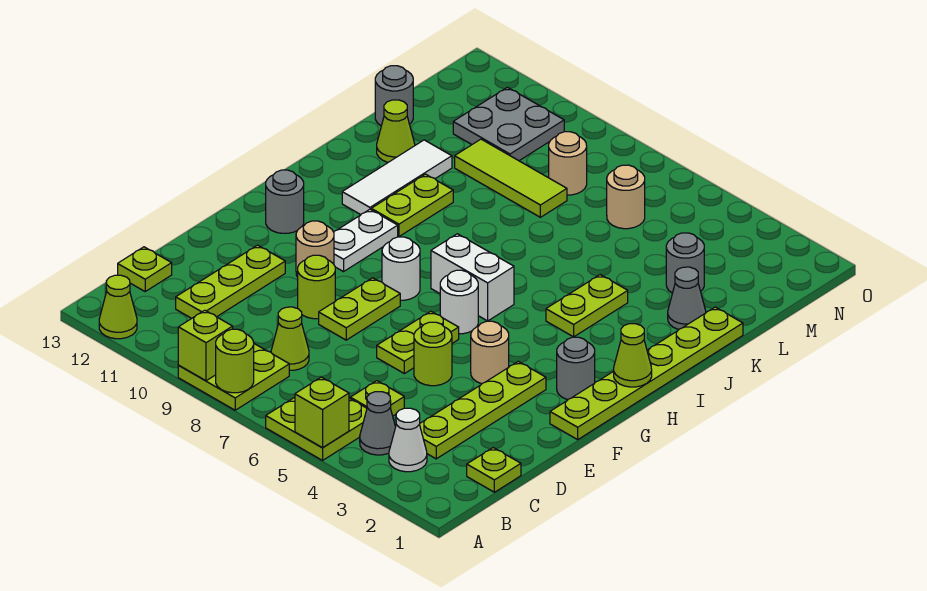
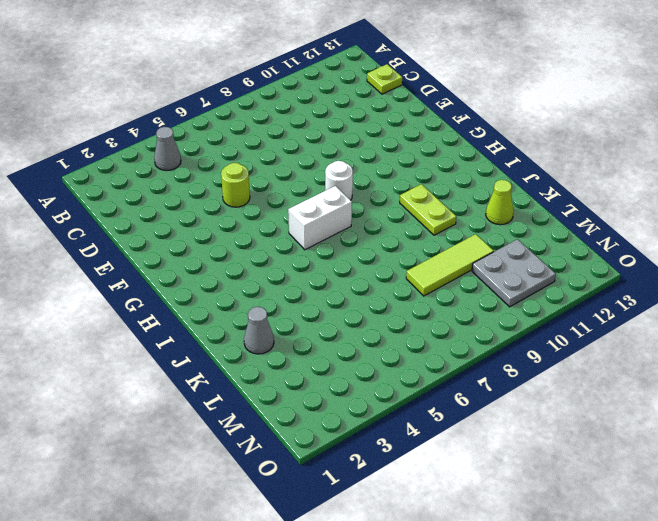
none -> lime 2x2 plate [266,397,367,460]
none -> lime 2x2 plate [178,344,289,410]
none -> lime 1x1 cone [99,275,137,339]
none -> white 1x1 cone [389,408,427,472]

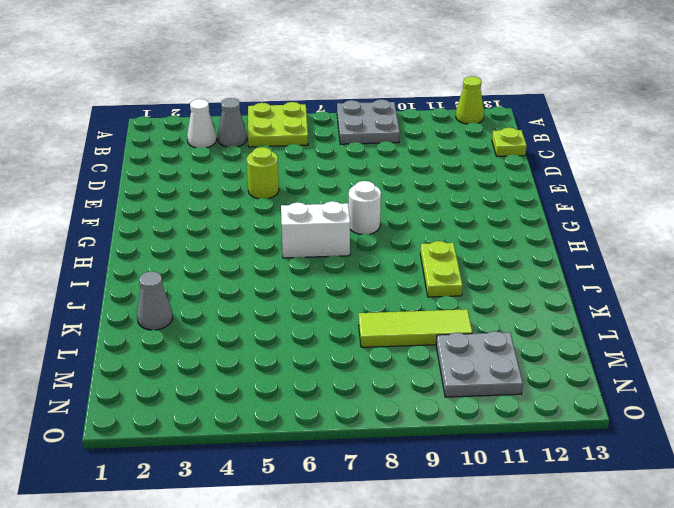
grey 2x2 plate [337,100,400,144] -> lime 2x2 plate [178,344,289,410]
none -> lime 1x1 plate [467,448,521,492]
none -> lime 1x4 plate [420,361,546,459]
none -> lime 1x1 plate [350,381,404,416]
none -> lime 1x1 cone [271,307,309,371]

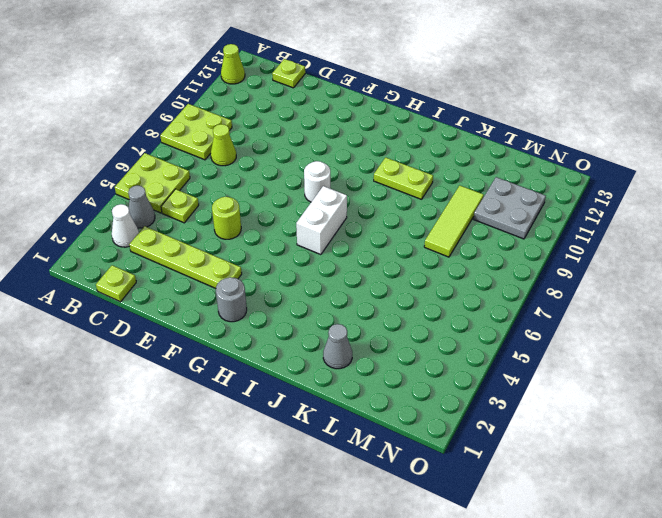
none -> lime 1x3 plate [176,245,285,318]
none -> lime 1x2 plate [377,311,459,374]
none -> lime 1x2 plate [319,278,400,340]
none -> lime 1x1 round brick [298,255,335,319]

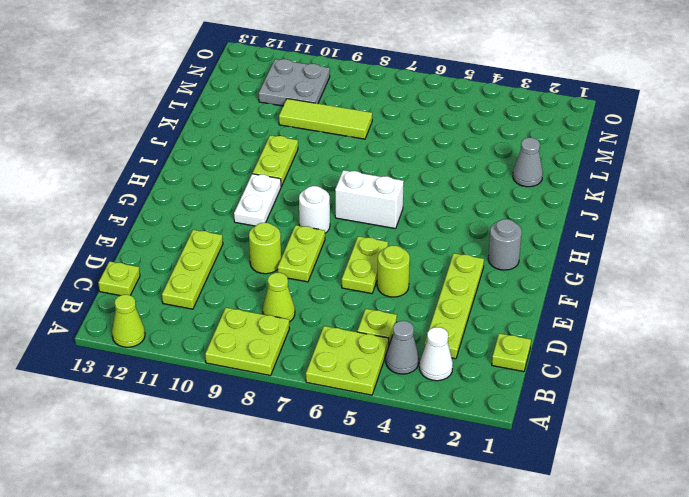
none -> lime 1x6 plate [550,307,743,440]
none -> tan 1x1 round brick [471,321,509,384]
none -> tan 1x1 round brick [296,221,334,277]
none -> white 1x1 round brick [440,270,478,334]

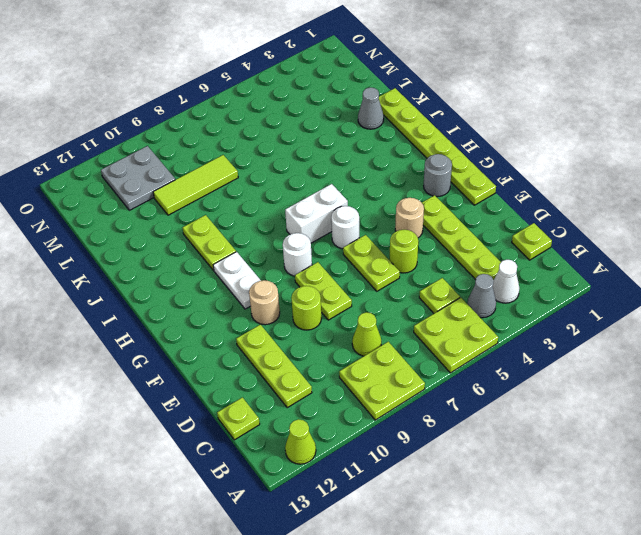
none -> grey 1x1 round brick [266,170,304,233]
none -> lime 1x2 plate [546,275,628,337]
none -> white 1x3 tile [342,140,452,215]
none -> lime 1x1 cone [377,100,415,162]

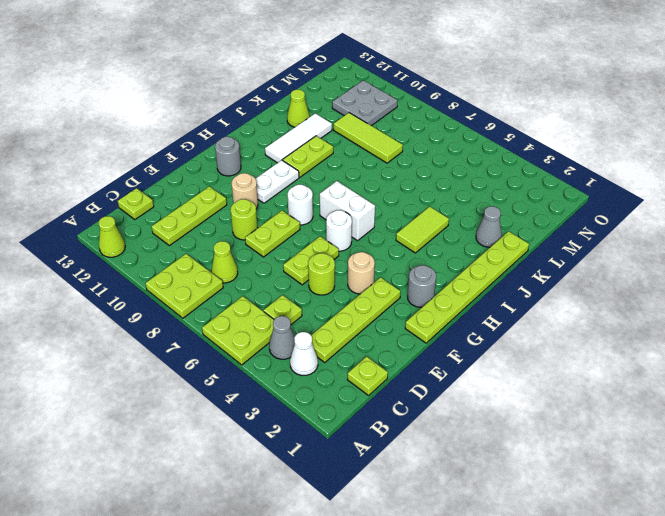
lime 1x2 tile [396,207,449,253] -> lime 1x2 plate [546,275,628,337]
none -> grey 1x1 round brick [666,233,704,293]
none -> grey 1x1 round brick [375,66,413,126]
none -> tan 1x1 round brick [607,165,645,229]
none -> tan 1x1 round brick [549,132,587,195]

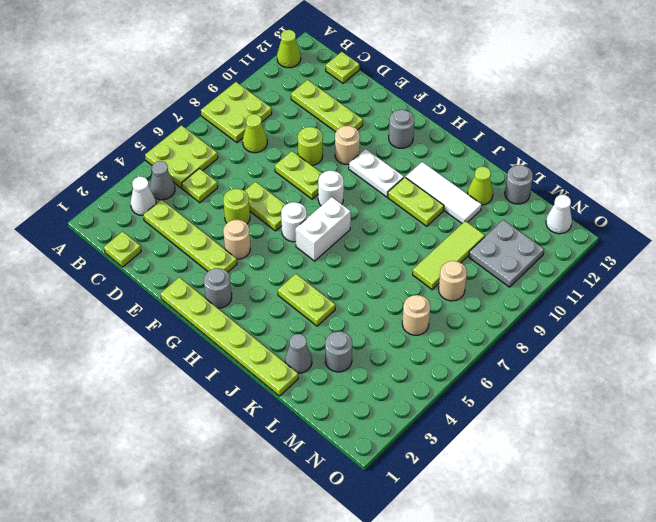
white 1x1 cone [546,195,572,234] -> none
none -> lime 1x1 brick [295,377,349,448]
none -> lime 1x1 round brick [216,329,254,393]
none -> lime 1x1 brick [178,310,233,381]
none -> lime 1x1 cone [614,324,652,387]

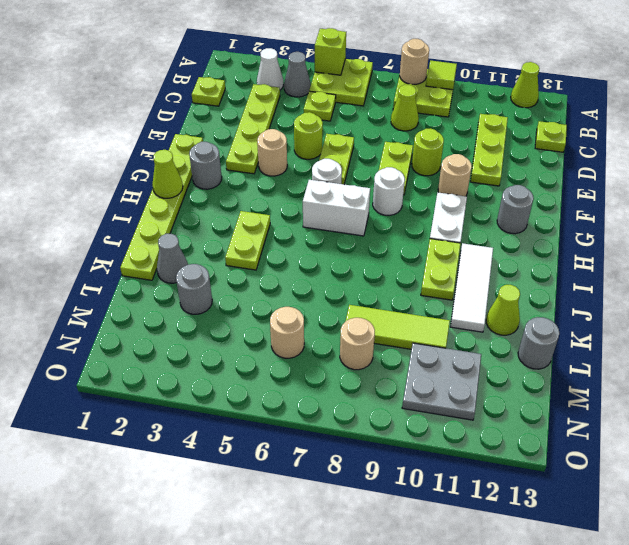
tan 1x1 round brick [400,39,429,84] -> lime 1x1 round brick [216,329,254,393]
lime 1x1 tile [426,61,457,90] -> lime 1x1 brick [178,310,233,381]

